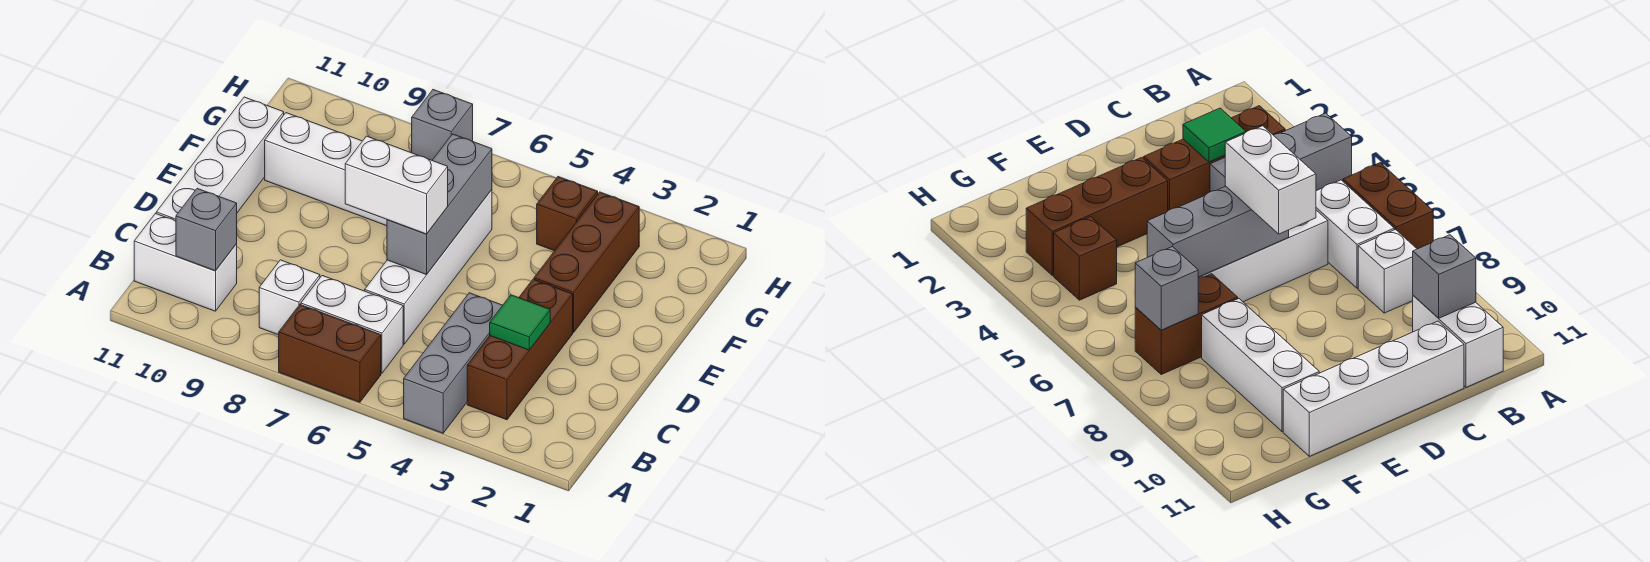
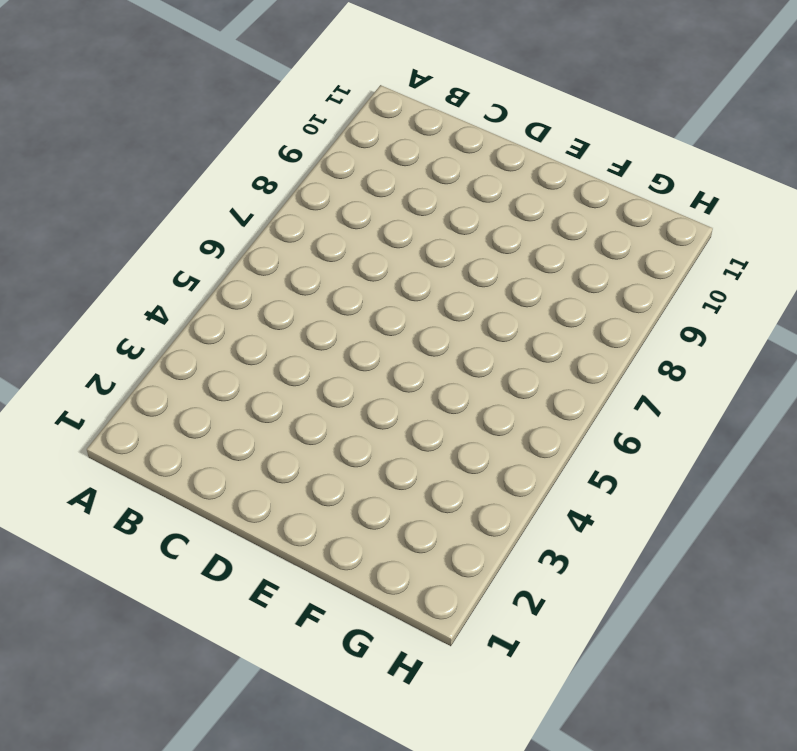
none -> grey 1x3 brick [404,293,503,433]
none -> brown 1x2 brick [279,305,381,402]
none -> brown 1x3 brick [467,279,573,420]

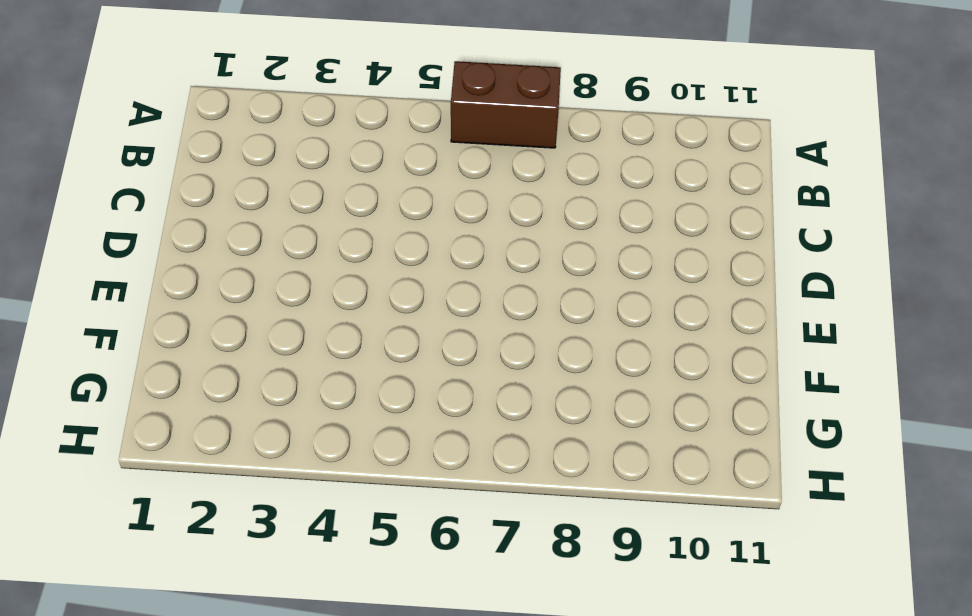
none -> grey 1x3 brick [404,293,503,433]
none -> brown 1x3 brick [467,279,573,420]
none -> white 1x2 brick [301,276,403,373]

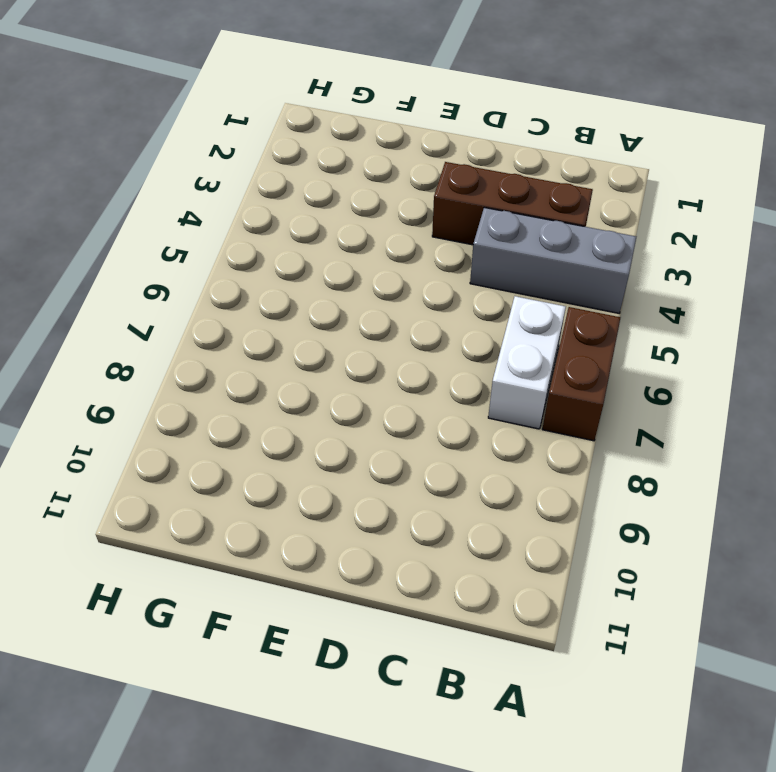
none -> white 1x1 brick [259,260,320,335]
none -> white 1x2 brick [134,214,237,311]
none -> white 1x4 brick [365,190,492,344]

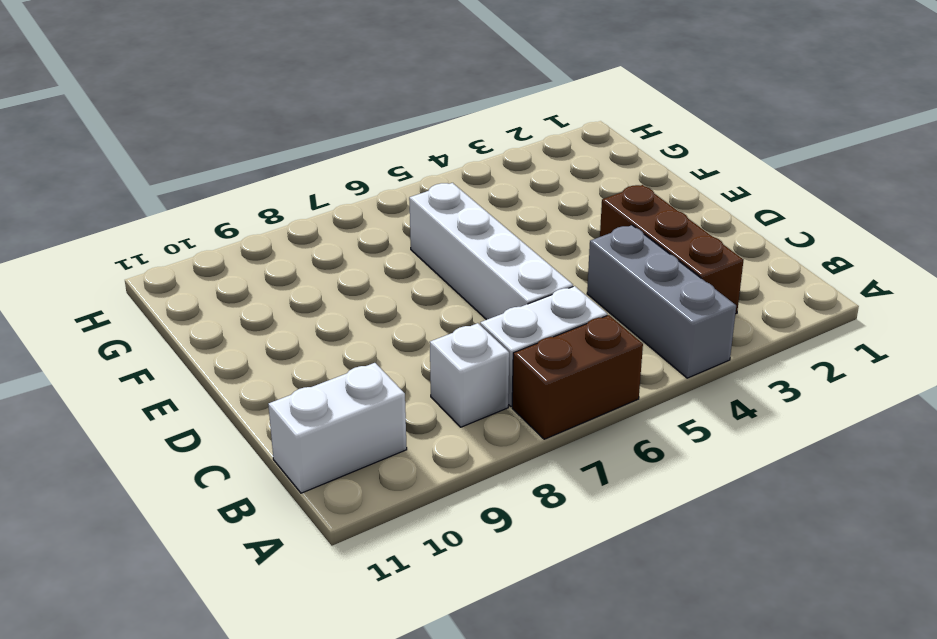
none -> white 1x4 brick [156,97,284,221]
none -> brown 1x3 brick [534,192,639,332]
none -> brown 1x2 brick [1135,274,1238,374]

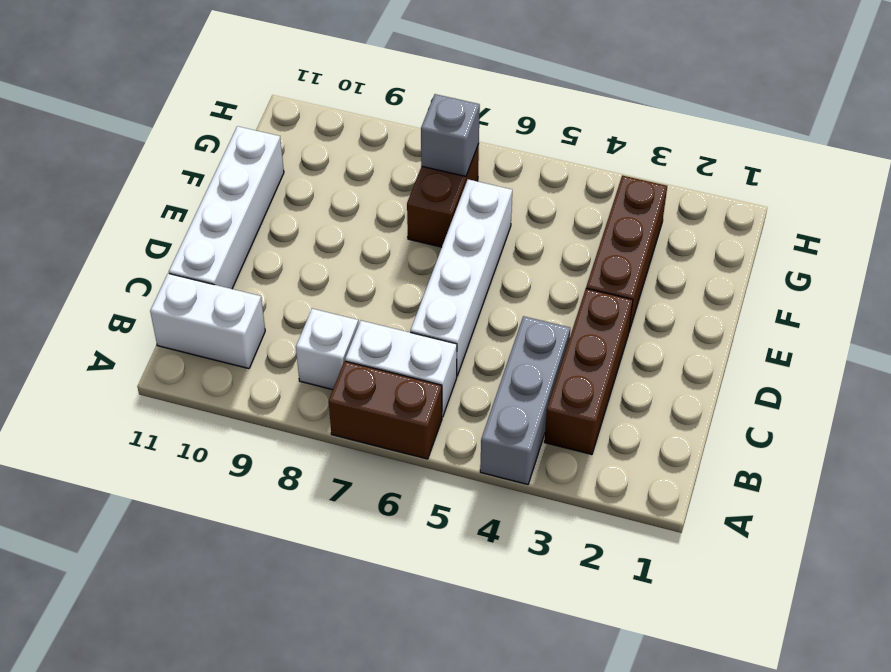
none -> white 1x3 brick [265,113,387,226]
none -> brown 1x1 brick [537,177,598,251]
none -> grey 1x1 brick [176,188,237,271]

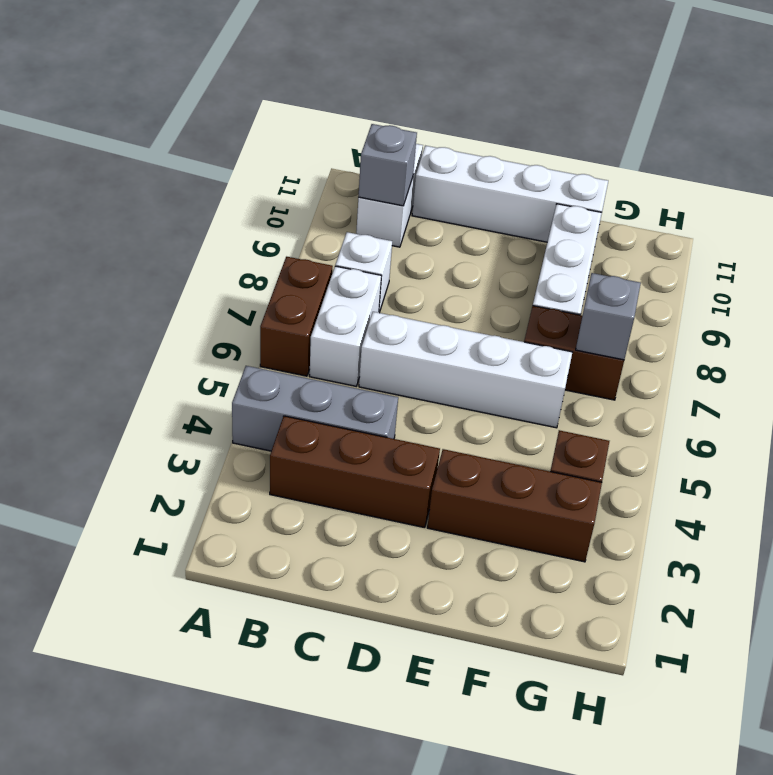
none -> green 1x1 tile [490,295,550,350]
none -> grey 1x3 brick [387,134,492,275]
none -> white 1x2 brick [345,136,448,234]

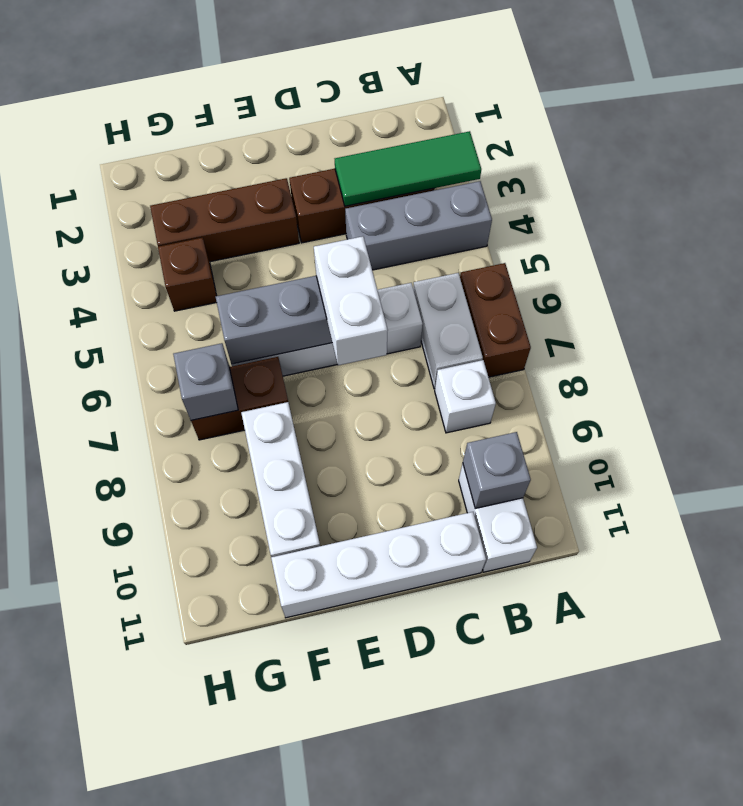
green 1x3 tile [335,131,481,206] -> green 1x1 tile [490,295,550,350]

